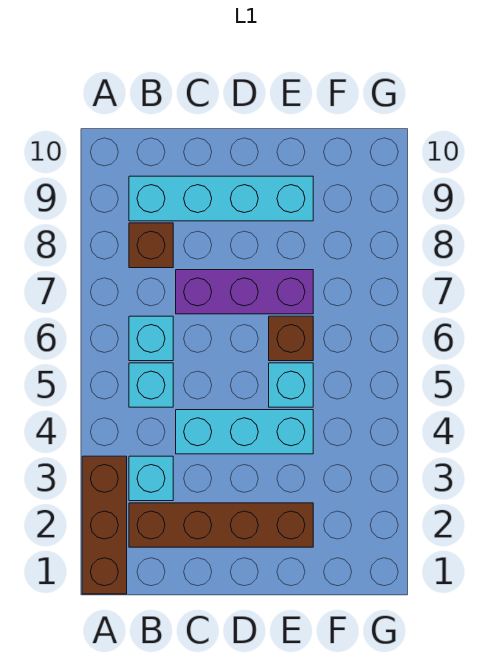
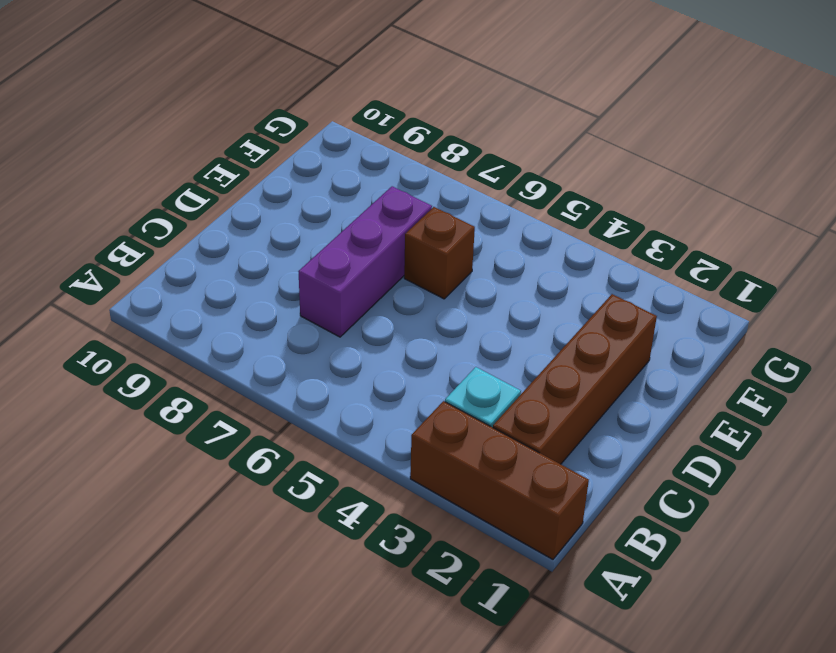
none -> cyan 1x1 brick [129,363,173,407]
none -> cyan 1x1 brick [129,316,173,361]

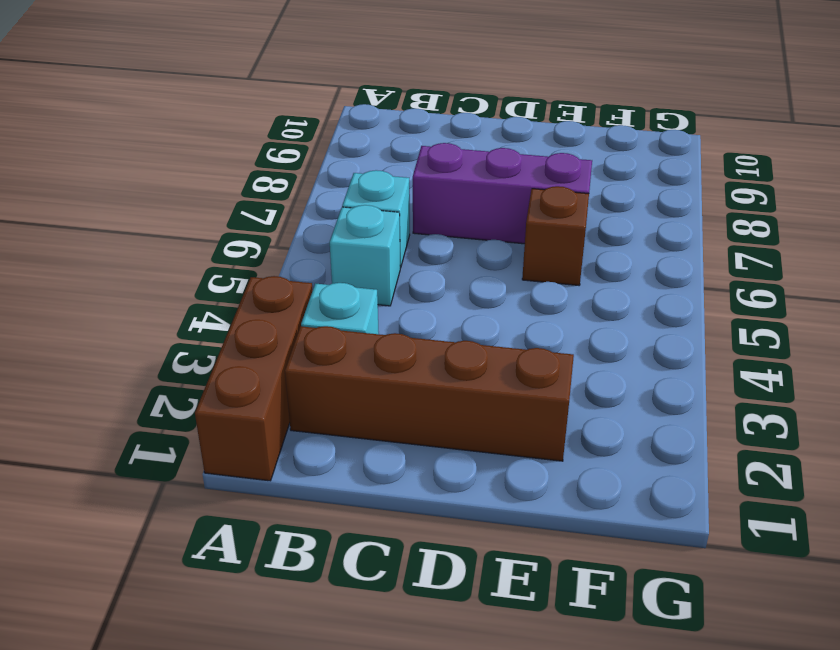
none -> brown 1x1 brick [129,223,173,268]
none -> cyan 1x4 brick [129,176,313,221]

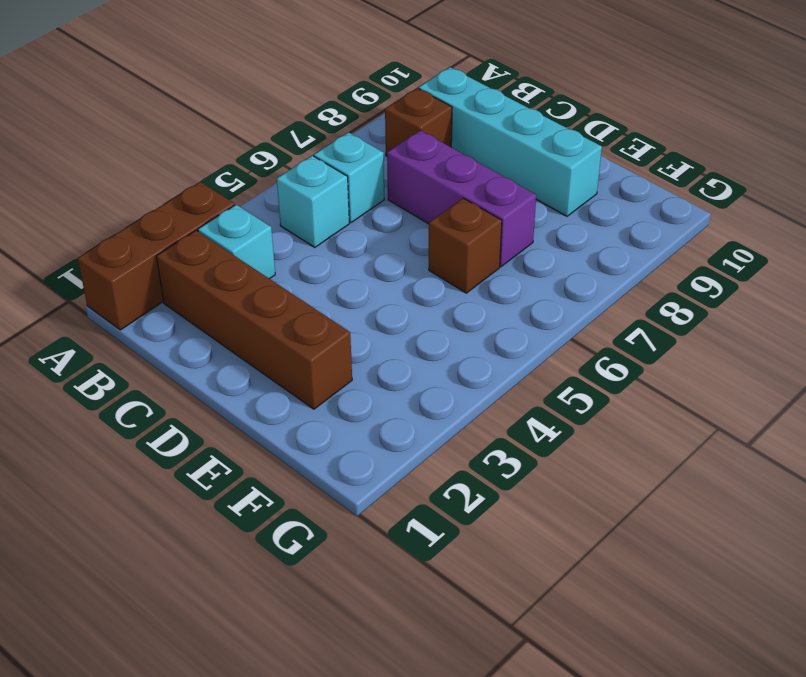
none -> cyan 1x3 brick [176,410,313,454]
none -> cyan 1x1 brick [269,363,313,407]

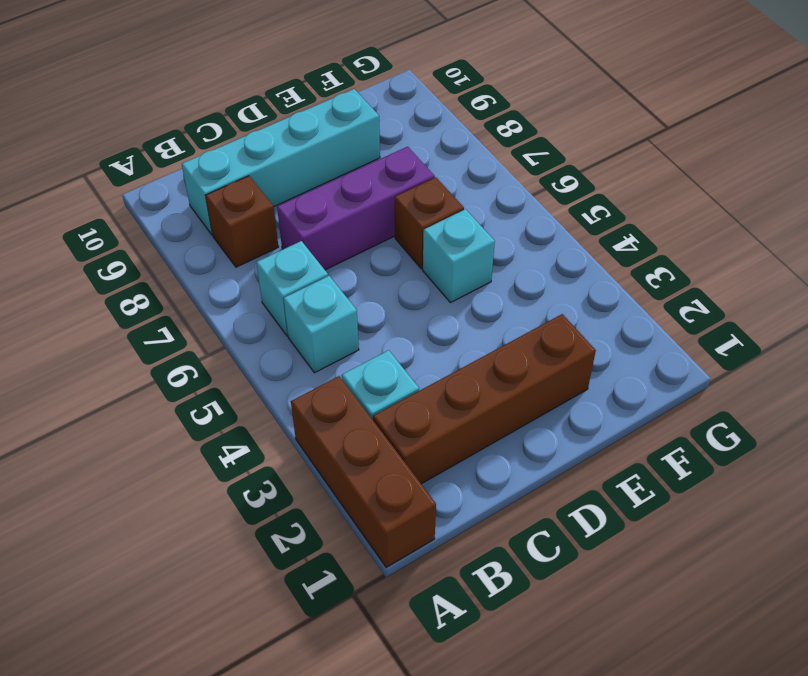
none -> cyan 1x3 brick [176,410,313,454]

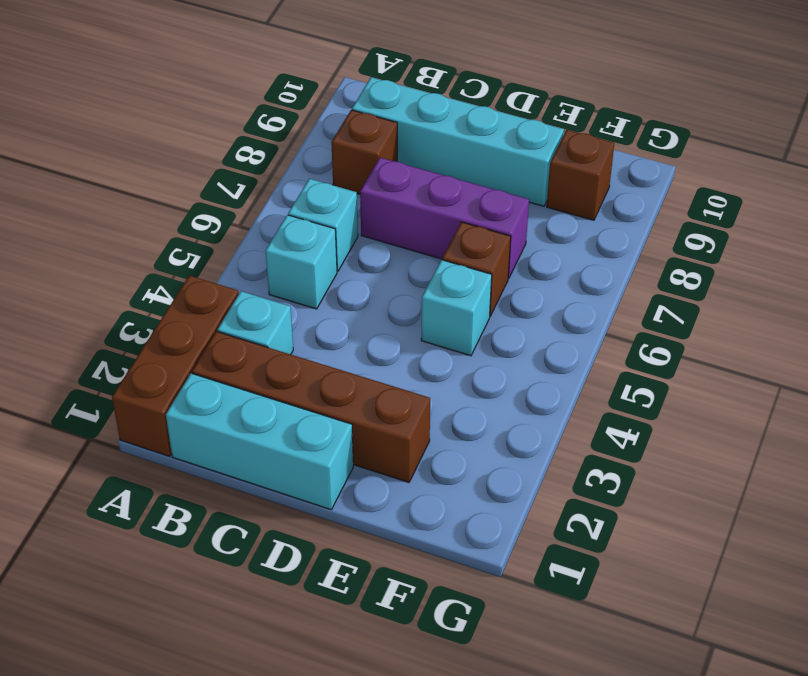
cyan 1x3 brick [166,373,353,510] -> cyan 1x3 brick moved to [176,410,313,454]
brown 1x1 brick [547,130,614,220] -> none

